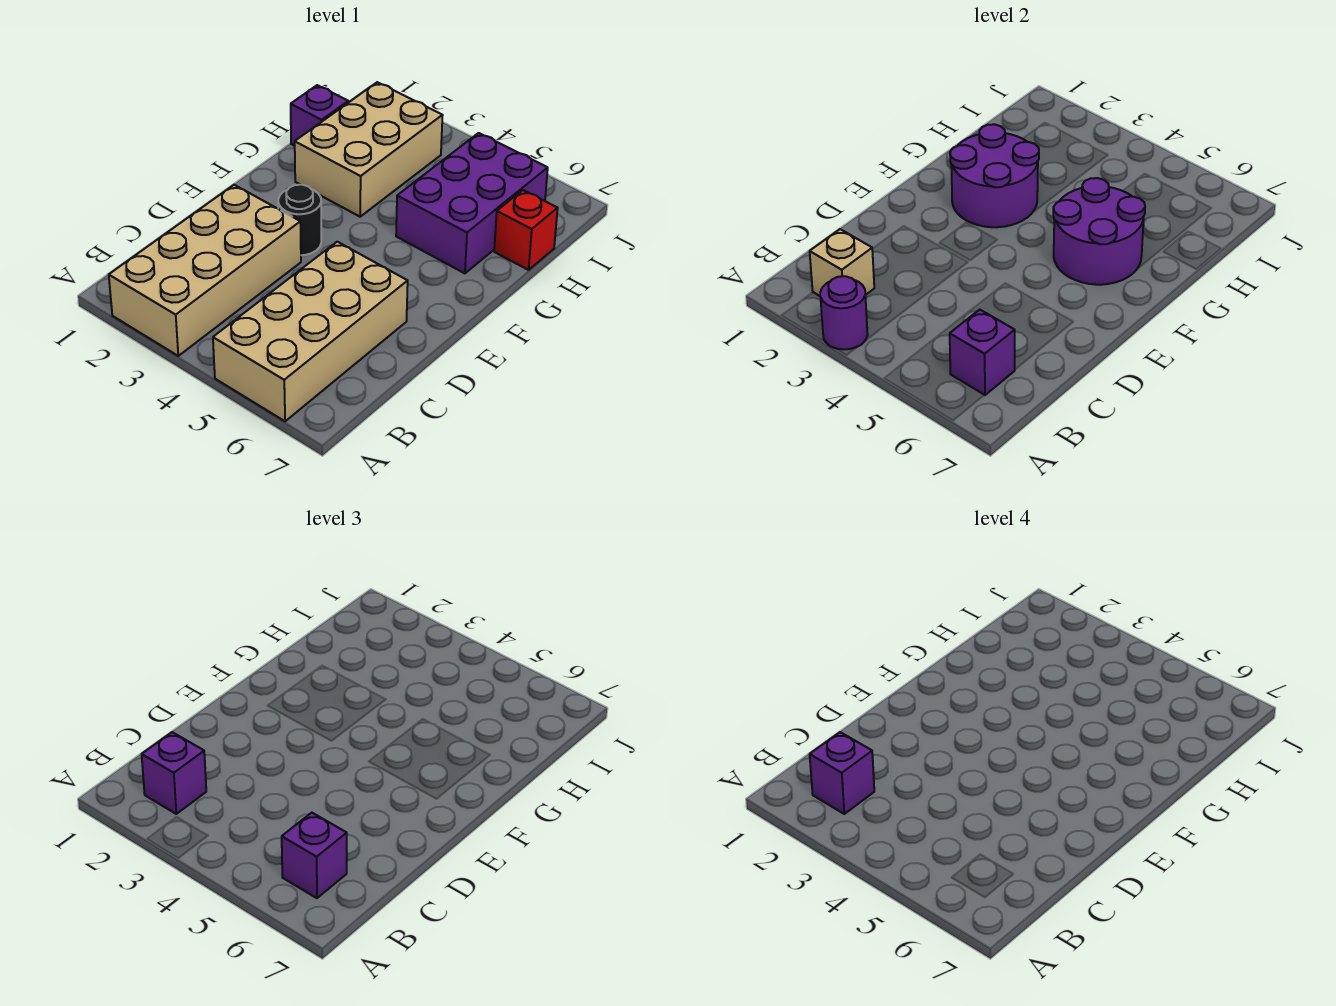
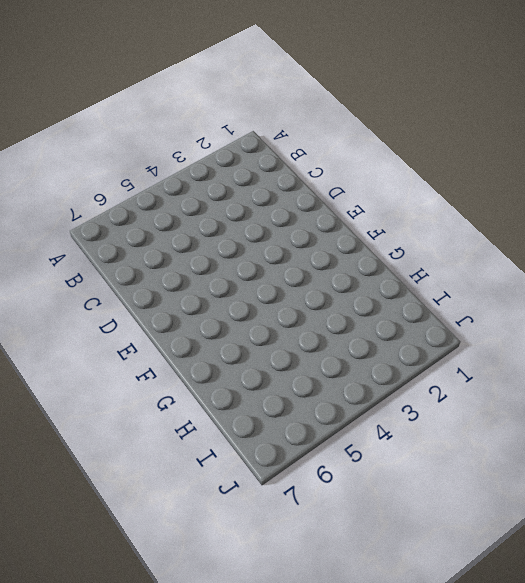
none -> tan 2x4 brick [109,185,301,356]
none -> tan 2x4 brick [213,242,408,421]
none -> black 1x1 round brick [278,185,321,255]

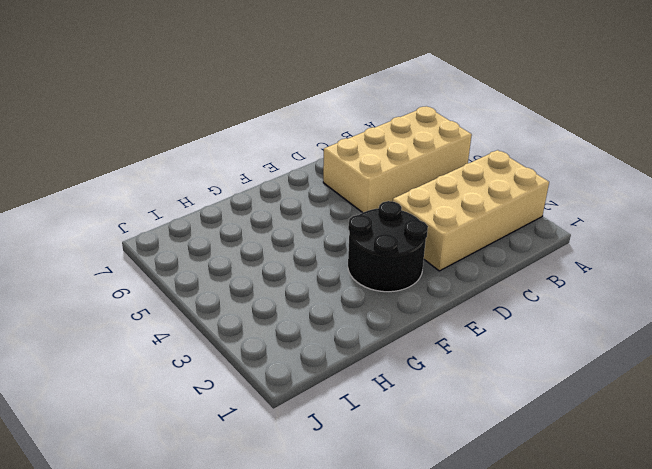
black 2x2 round brick [348,201,428,292] -> black 1x1 round brick [278,185,321,255]
none -> tan 2x3 brick [295,82,443,217]
none -> purple 2x3 brick [396,133,548,273]
none -> purple 1x1 brick [291,85,348,146]

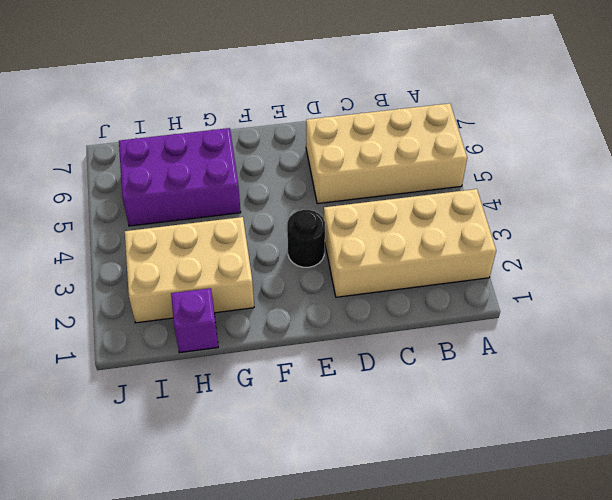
none -> red 1x1 brick [494,190,558,270]
none -> purple 1x1 round brick [820,276,868,349]
none -> tan 1x1 brick [810,229,874,296]

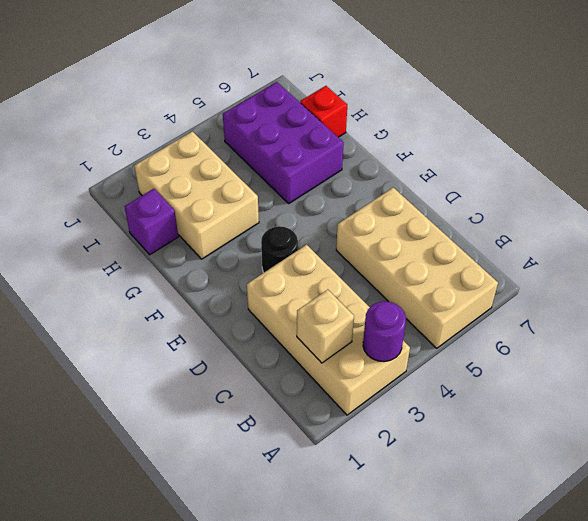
none -> purple 1x1 brick [950,310,1015,395]
none -> purple 2x2 round brick [950,124,1039,227]
none -> purple 2x2 round brick [1053,178,1145,285]

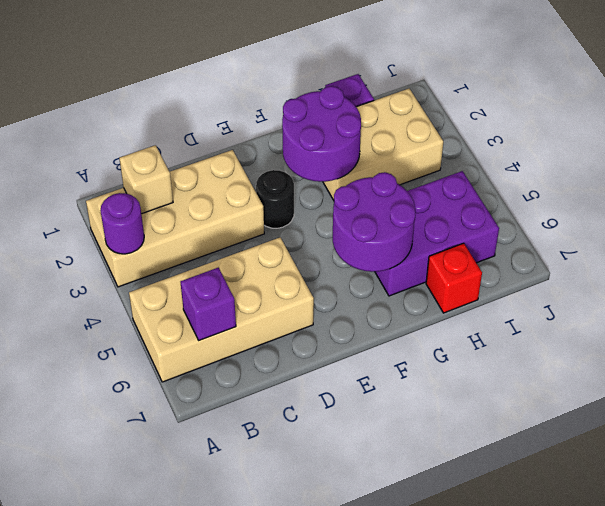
none -> purple 1x1 brick [142,732,206,814]
none -> purple 1x1 brick [282,813,347,898]
none -> purple 1x1 brick [810,732,874,814]

